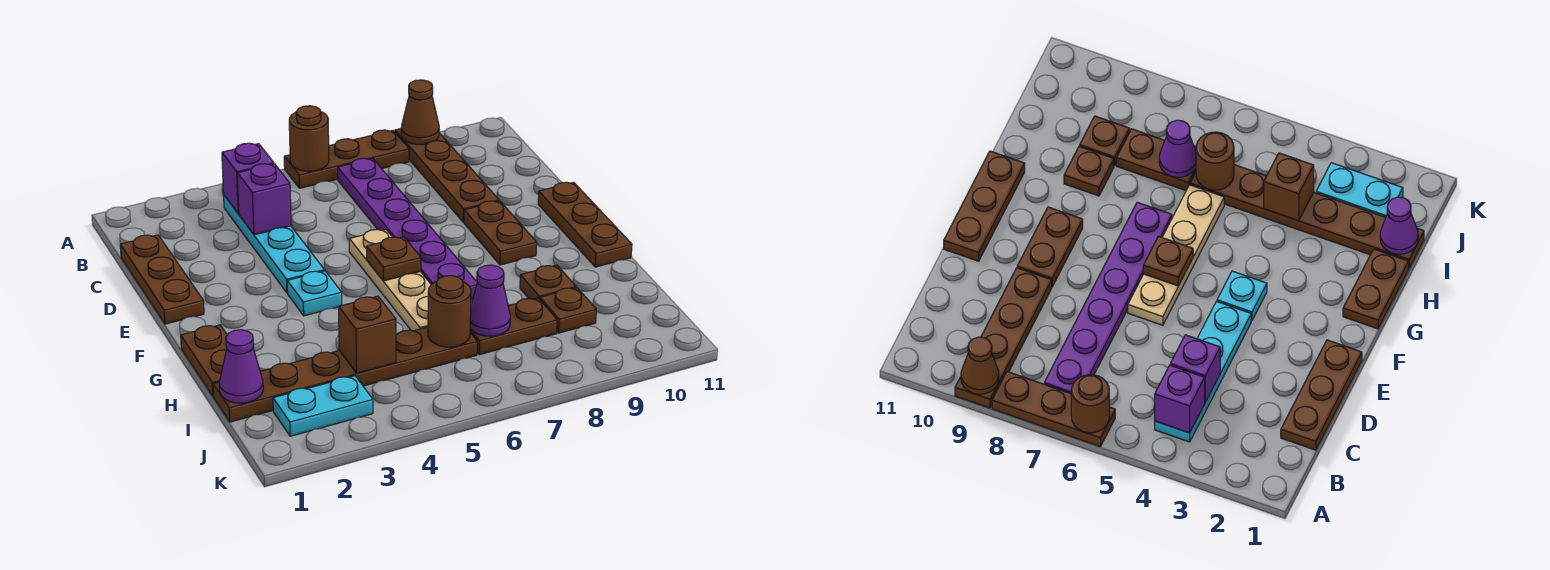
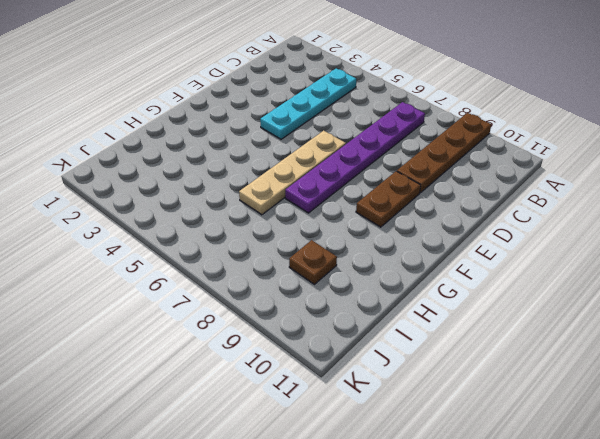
none -> brown 1x3 plate [284,130,409,188]
none -> brown 1x3 plate [120,235,204,324]
none -> brown 1x3 plate [538,182,632,267]

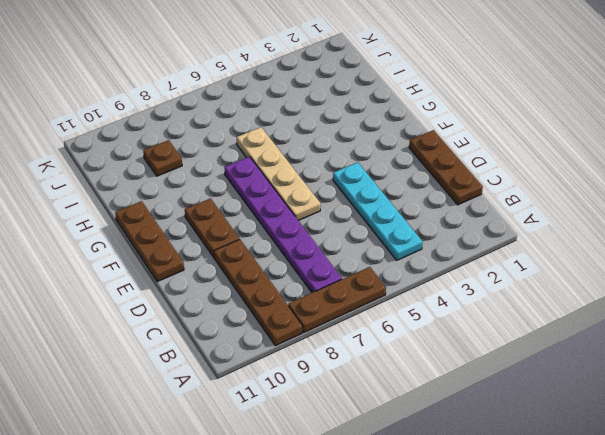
none -> cyan 1x1 plate [287,271,342,316]
none -> brown 1x2 plate [181,325,227,397]
none -> brown 1x1 plate [520,265,576,299]

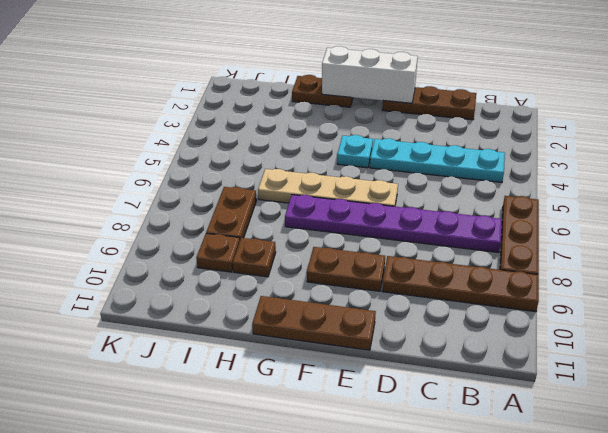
white 1x3 brick [322,46,418,103] -> none
none -> brown 1x6 plate [213,327,477,422]
none -> cyan 1x2 plate [273,376,373,436]
none -> brown 1x1 round brick [289,106,329,171]

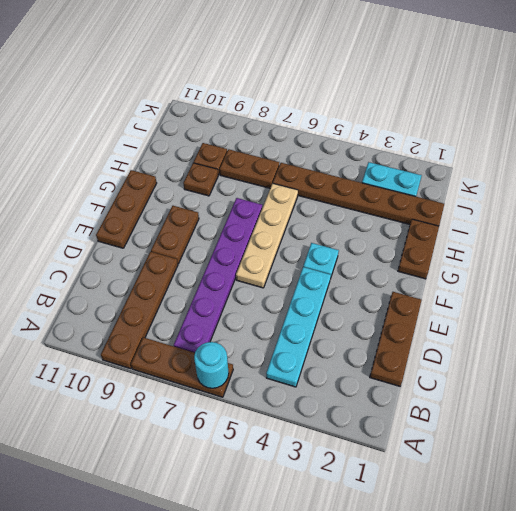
cyan 1x1 round brick [194,342,229,388] -> brown 1x1 round brick [289,106,329,171]
none -> brown 1x1 cone [401,80,439,145]
none -> purple 1x1 brick [222,143,274,214]
none -> purple 1x1 brick [237,164,291,235]

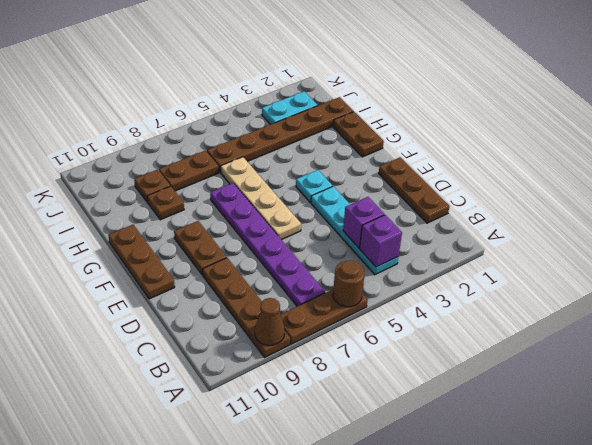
none -> brown 1x1 plate [367,237,421,281]
none -> purple 1x1 cone [219,330,263,403]
none -> brown 1x1 brick [339,296,396,373]

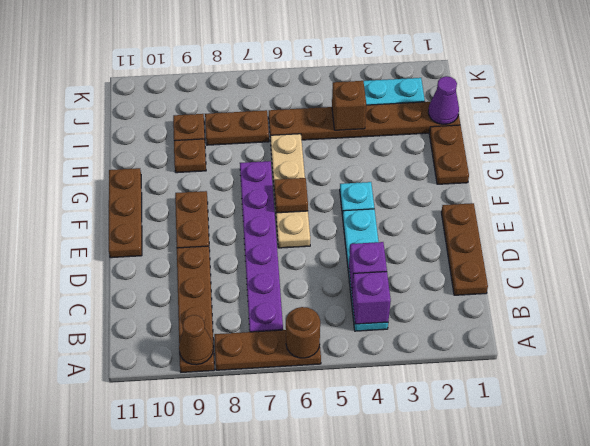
none -> brown 1x1 round brick [428,276,471,347]
none -> purple 1x1 cone [470,265,510,336]

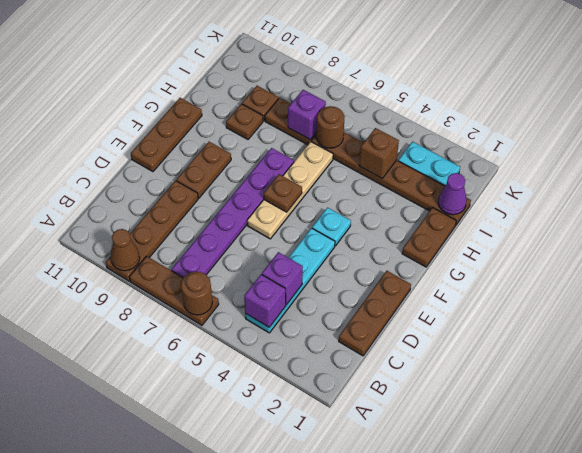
purple 1x1 brick [288,90,326,139] -> purple 1x1 cone [470,265,510,336]

